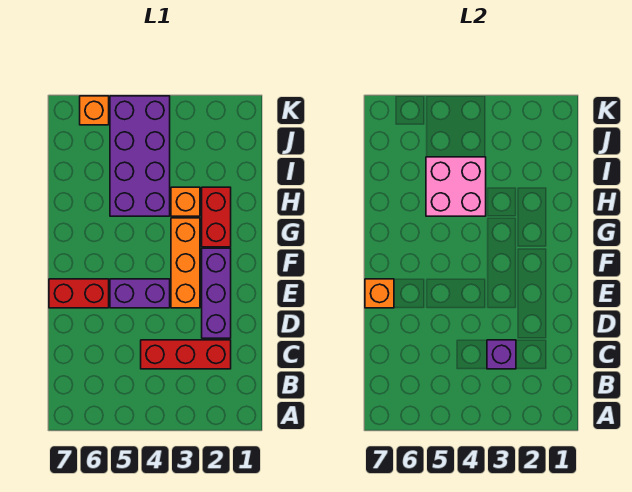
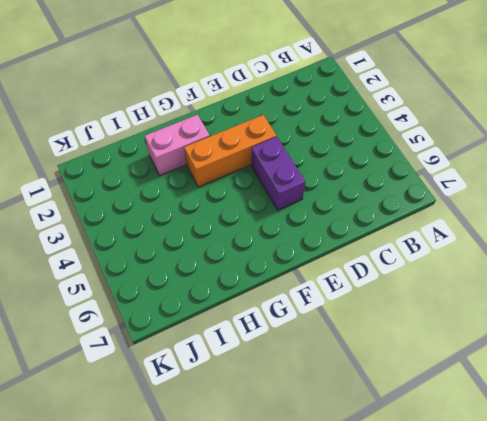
pink 1x2 brick [145,115,210,175] -> red 1x2 brick [202,187,231,247]
none -> red 1x3 brick [141,340,231,369]
none -> purple 1x3 brick [202,248,231,338]
none -> red 1x2 brick [49,279,109,308]

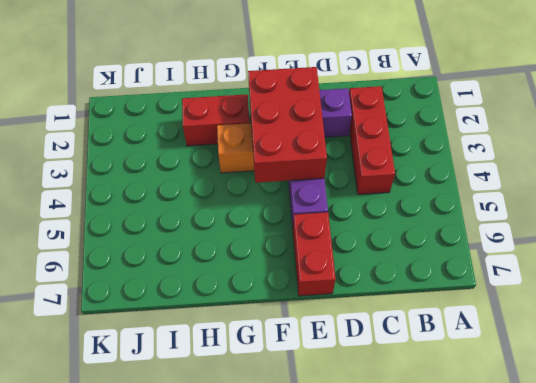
red 2x3 brick [248,67,327,183] -> none
none -> orange 1x1 brick [171,187,200,216]
none -> purple 2x4 brick [110,96,170,216]
none -> orange 1x1 brick [80,96,109,125]

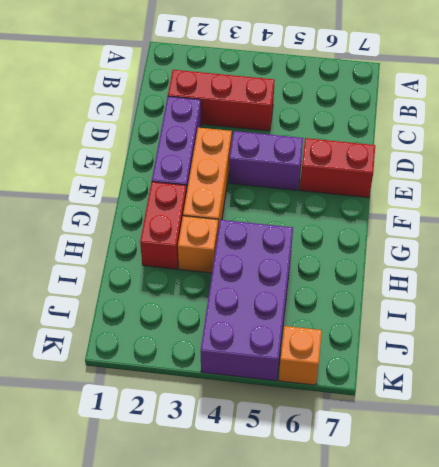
none -> purple 1x1 brick [487,340,516,369]
none -> orange 1x1 brick [365,279,394,308]
none -> pink 2x2 brick [426,157,486,216]

